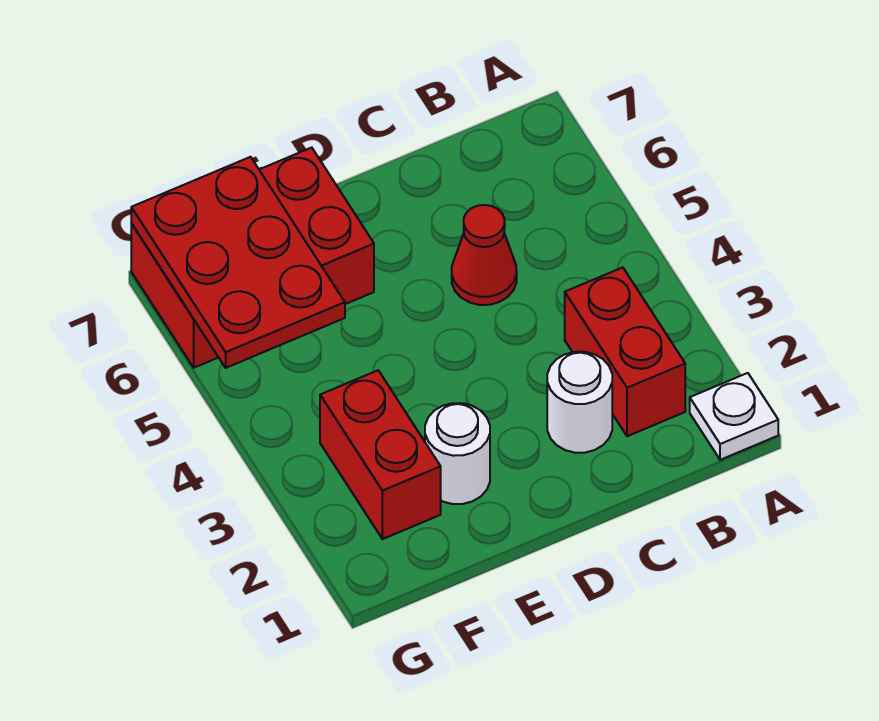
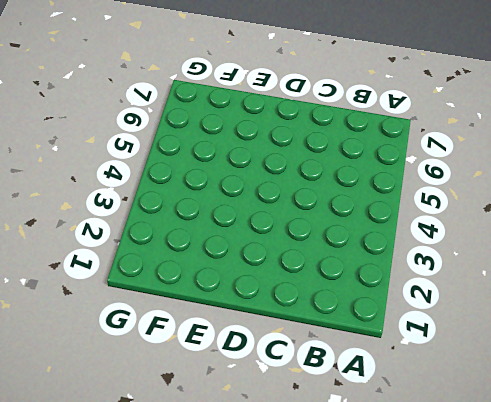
none -> white 1x1 plate [690,373,778,460]
none -> red 1x2 brick [565,267,685,436]

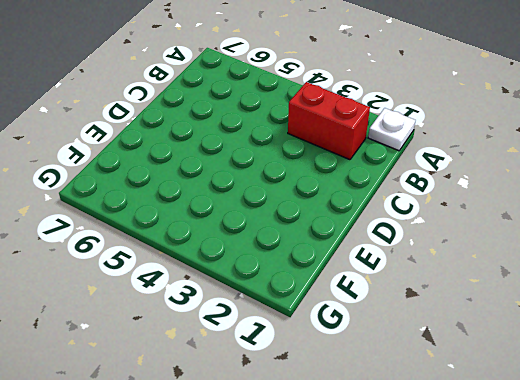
none -> white 1x1 round brick [547,352,612,453]
none -> red 1x1 cone [452,205,517,305]

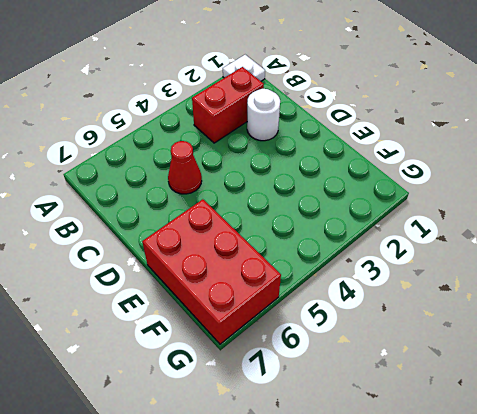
none -> white 1x1 round brick [425,403,490,504]
none -> red 1x2 brick [320,370,441,539]

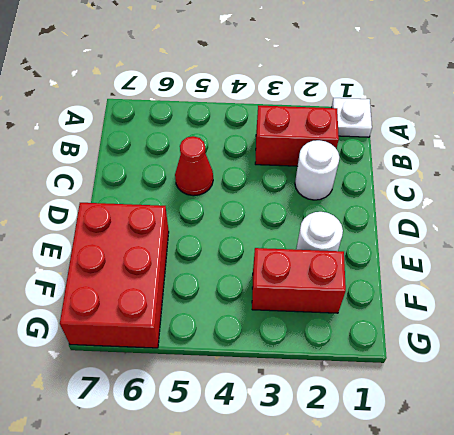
none -> red 2x3 plate [131,157,345,368]

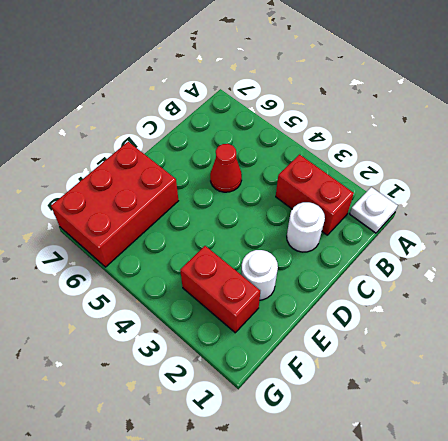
none -> red 2x3 plate [131,157,345,368]

